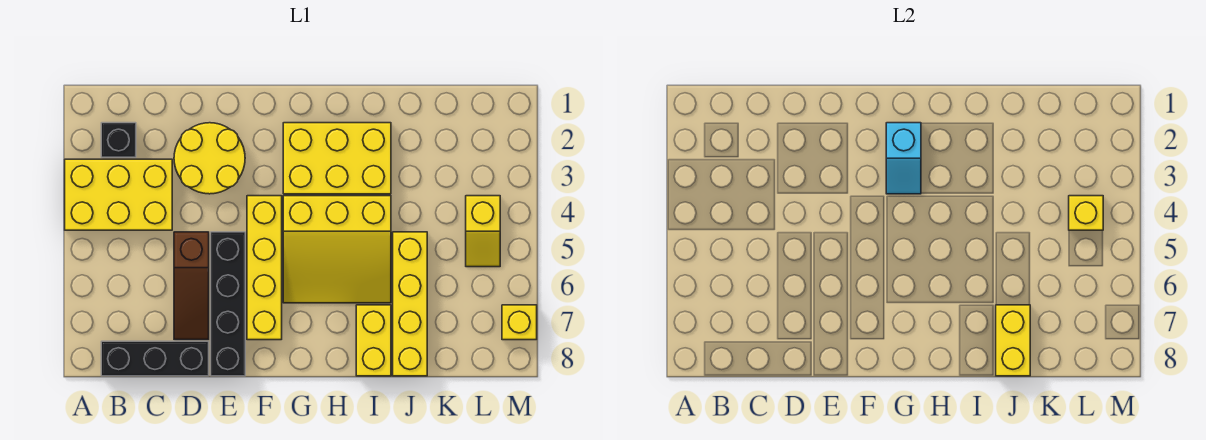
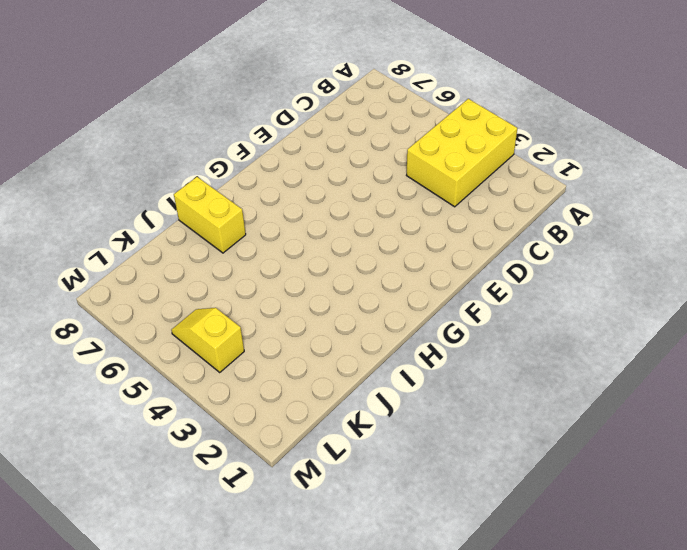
none -> black 1x1 brick [101,123,136,157]
none -> black 1x3 brick [101,341,209,376]
none -> yellow 2x2 round brick [174,123,245,194]

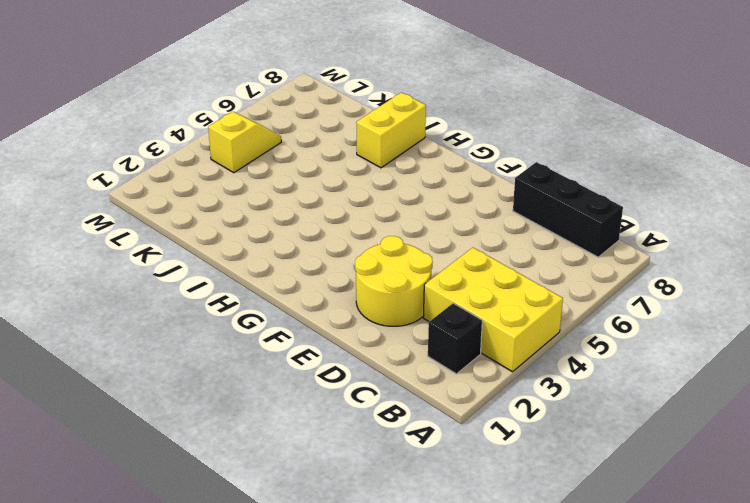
none -> brown 1x3 slope [174,232,209,340]
none -> black 1x4 brick [211,232,245,376]
none -> yellow 1x4 brick [247,196,282,340]

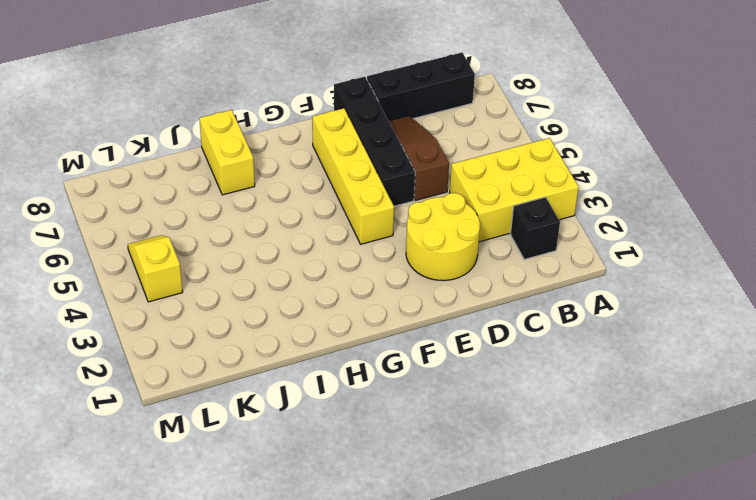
none -> yellow 2x3 brick [283,123,391,194]
none -> yellow 3x3 slope [283,196,391,303]
none -> yellow 1x4 brick [393,232,427,376]

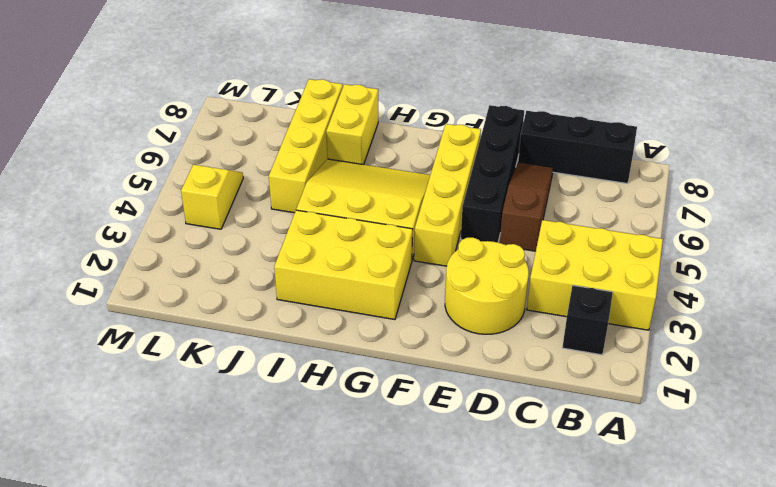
none -> yellow 1x1 brick [502,305,537,340]
none -> cyan 1x2 slope [886,123,921,194]
none -> yellow 1x2 brick [996,305,1030,376]

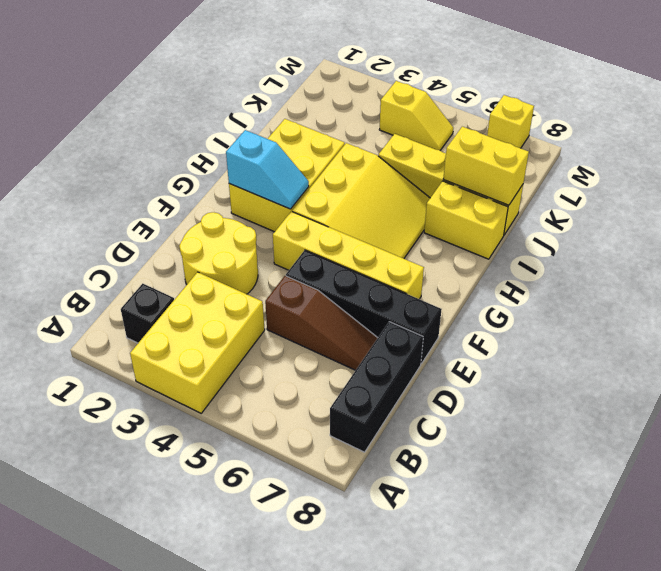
none -> yellow 1x1 brick [1069,196,1103,230]

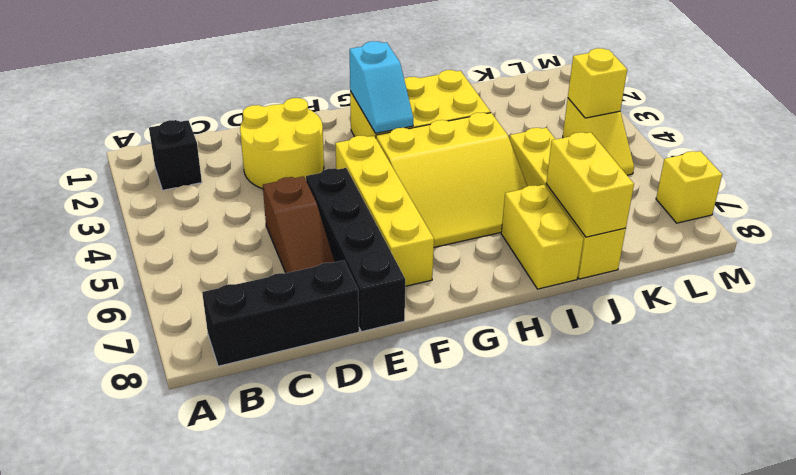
none -> yellow 2x3 brick [65,159,172,230]

